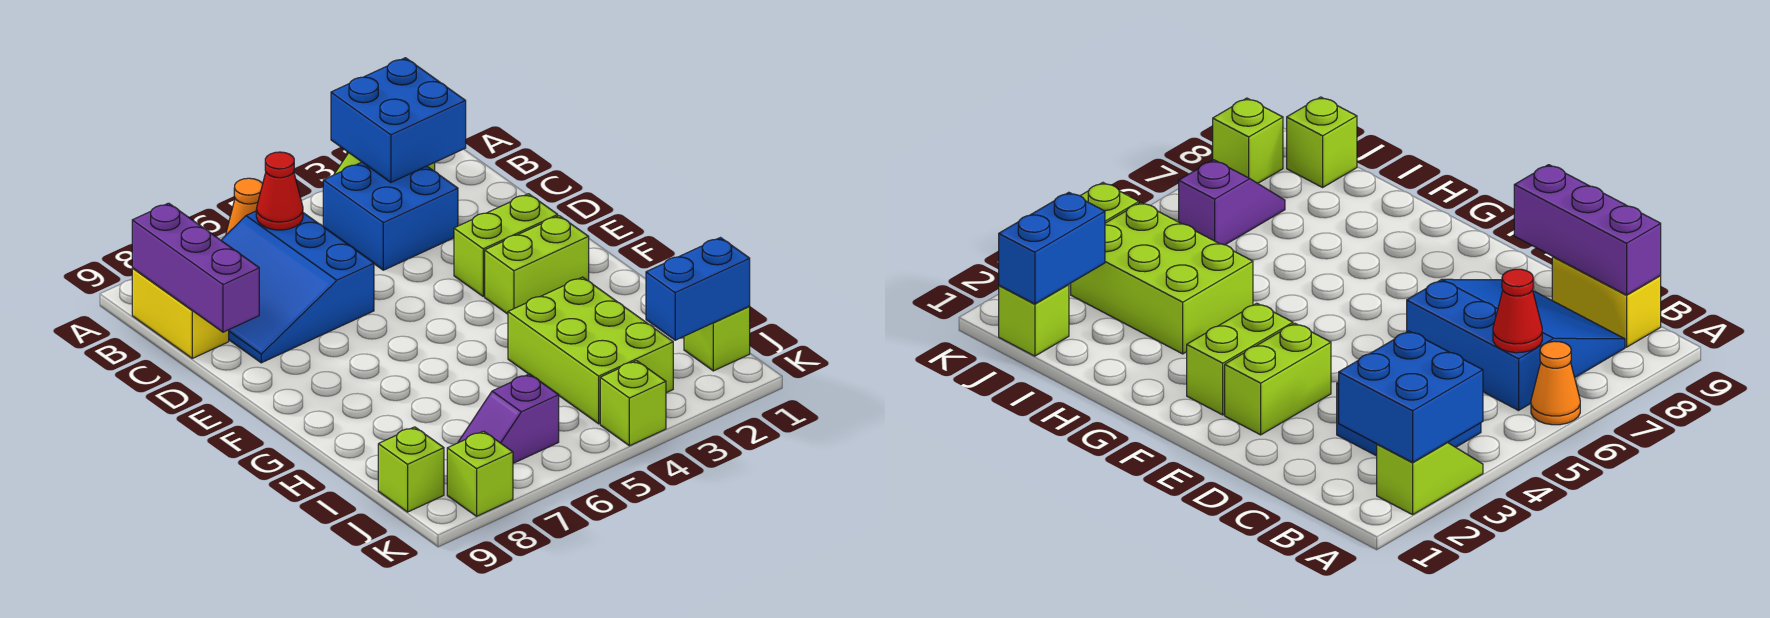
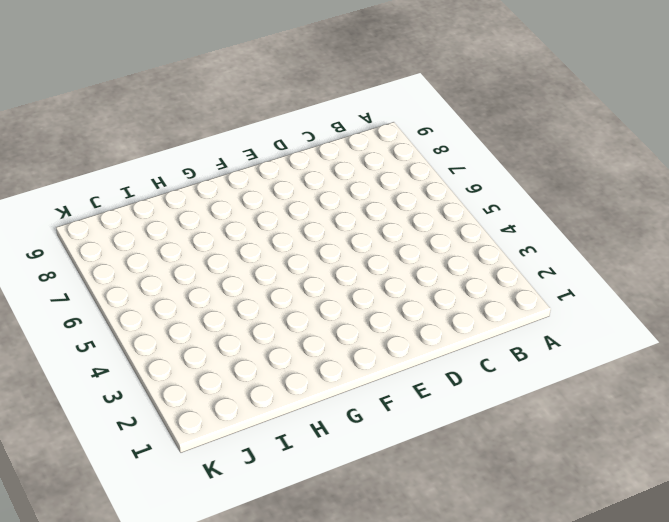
none -> lime 1x2 slope [1377,442,1483,515]
none -> orange 1x1 cone [226,178,263,235]
none -> blue 2x2 brick [323,162,458,270]

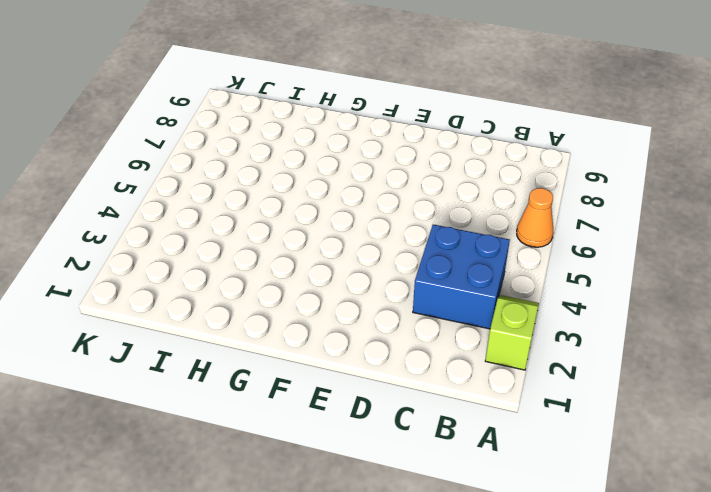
none -> blue 3x3 slope [221,211,374,363]
none -> yellow 1x2 brick [132,268,229,358]
none -> lime 1x2 brick [454,194,558,296]

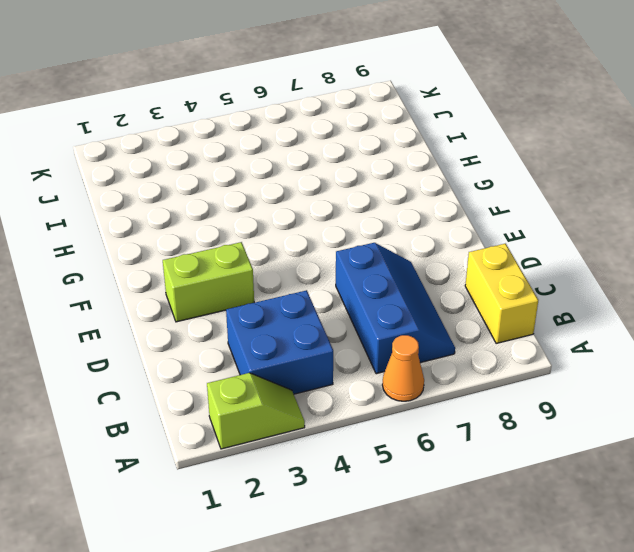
blue 2x3 slope [335,243,455,374] -> blue 3x3 slope [221,211,374,363]
none -> lime 1x2 brick [485,216,589,314]
none -> lime 2x3 brick [508,277,673,424]
none -> lime 1x1 brick [684,307,750,371]

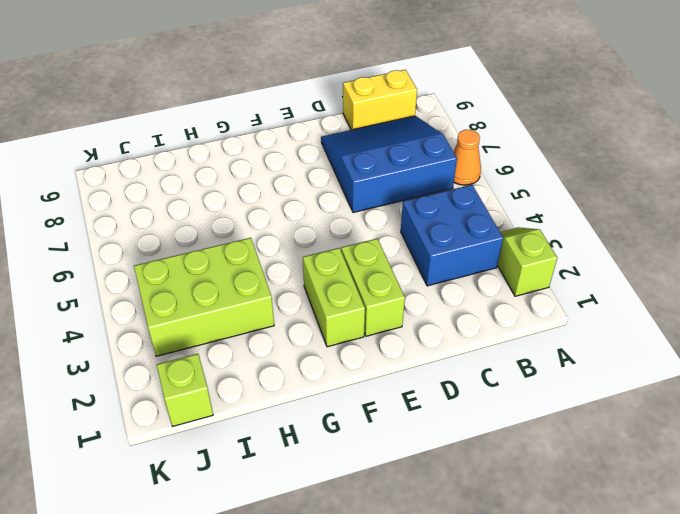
none -> purple 1x2 slope [458,374,559,463]
none -> lime 1x1 brick [378,427,444,512]
none -> lime 1x1 brick [600,361,666,446]

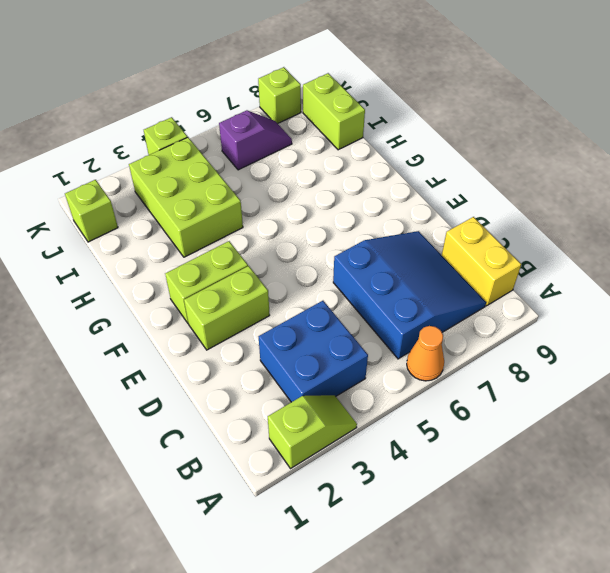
lime 1x2 brick [303,73,365,150] -> lime 1x1 brick [378,427,444,512]
none -> blue 2x2 brick [331,58,466,182]
none -> red 1x1 cone [256,152,303,230]
none -> purple 1x3 brick [132,203,259,332]

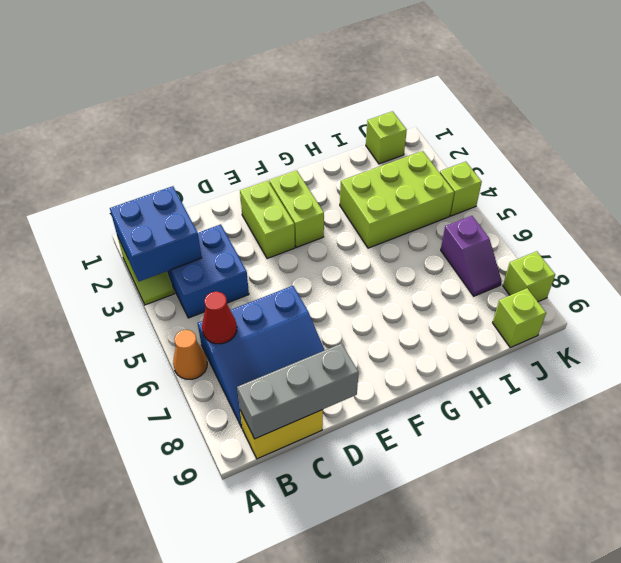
grey 1x3 brick [237,344,359,439] -> purple 1x3 brick [132,203,259,332]
none -> blue 1x2 brick [646,238,750,340]

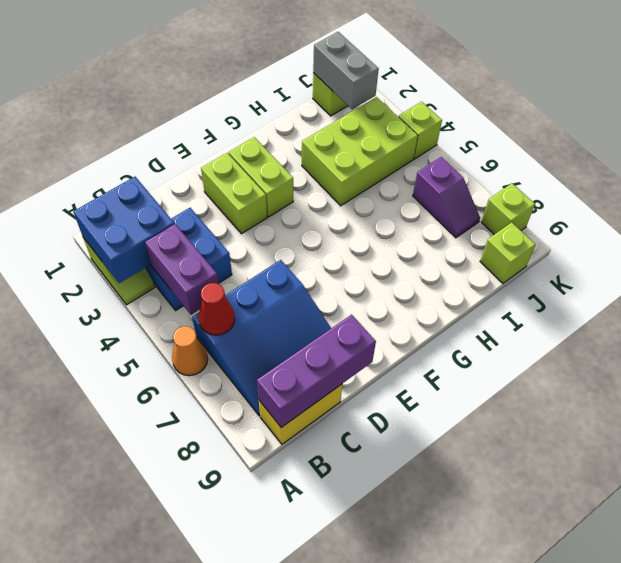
purple 1x2 brick [145,224,218,315] -> none
grey 1x2 brick [313,32,379,109] -> blue 1x2 brick [646,238,750,340]

